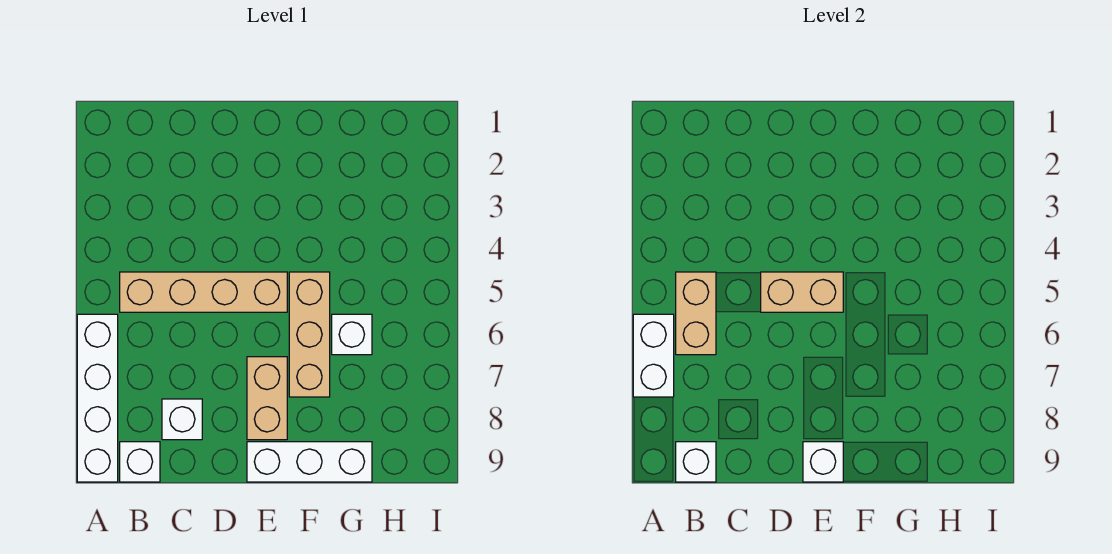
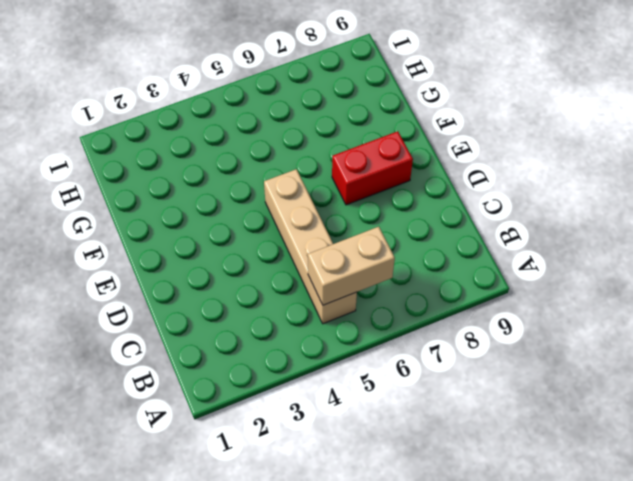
red 1x2 brick [332,131,413,205] -> tan 1x2 brick [247,357,287,440]
none -> white 1x4 brick [77,314,118,482]
none -> white 1x1 brick [120,442,160,482]
none -> white 1x1 brick [162,399,202,440]

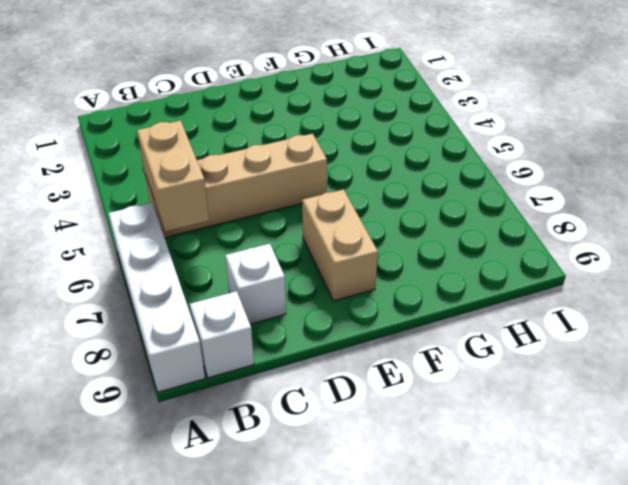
none -> white 1x3 brick [247,442,372,482]
none -> tan 1x3 brick [289,272,330,397]
none -> white 1x1 brick [332,314,372,355]

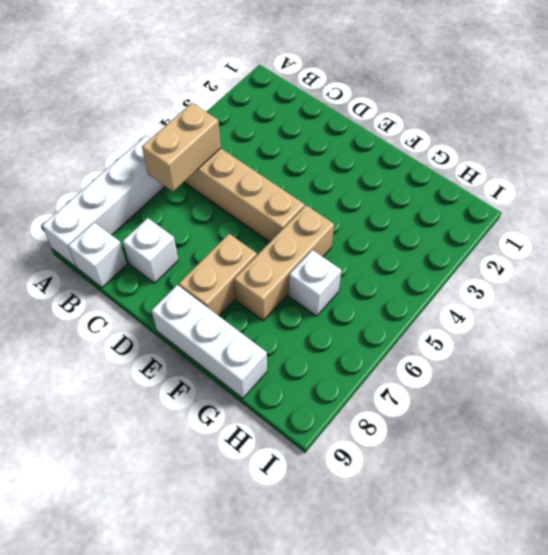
none -> white 1x2 brick [633,314,674,397]
none -> white 1x1 brick [676,442,716,482]
none -> tan 1x2 brick [761,272,843,312]

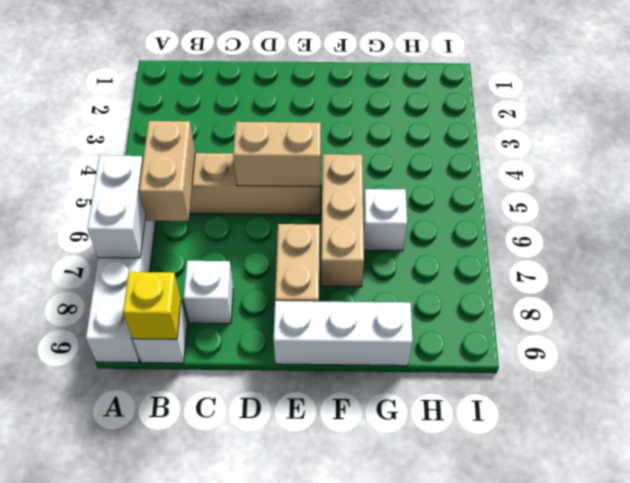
yellow 1x1 brick [123,272,181,339] -> white 1x1 brick [676,442,716,482]
none -> white 1x1 brick [803,442,843,482]

